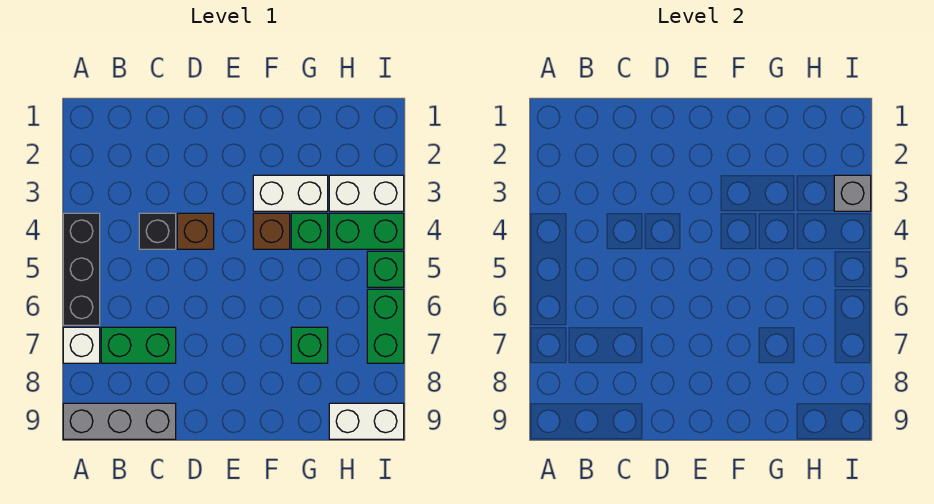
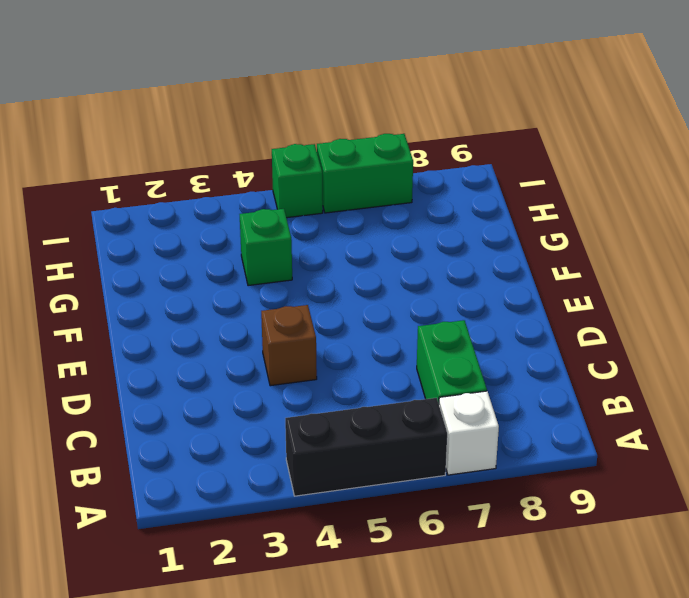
none -> grey 1x3 brick [63,403,176,439]
none -> black 1x1 brick [139,213,176,249]
none -> white 1x2 brick [253,175,328,211]

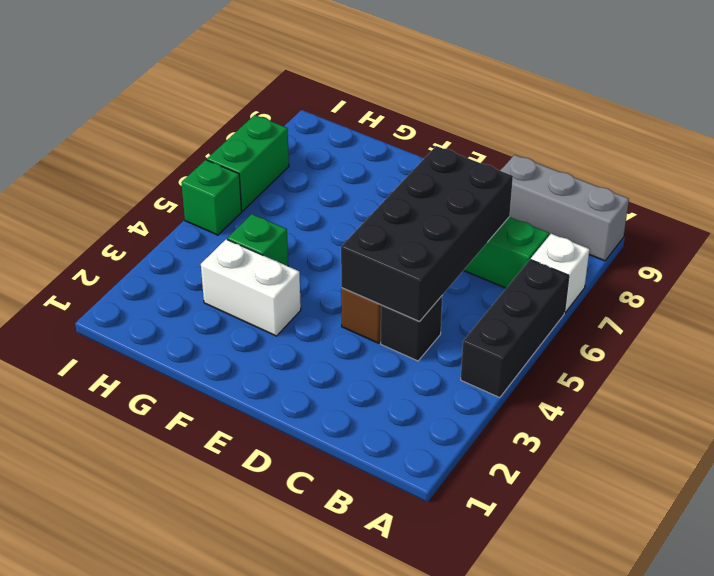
black 2x4 brick [341,146,513,321] -> none
none -> brown 1x1 brick [253,213,290,249]
none -> green 1x1 brick [291,327,328,363]
none -> white 1x2 brick [329,175,404,211]

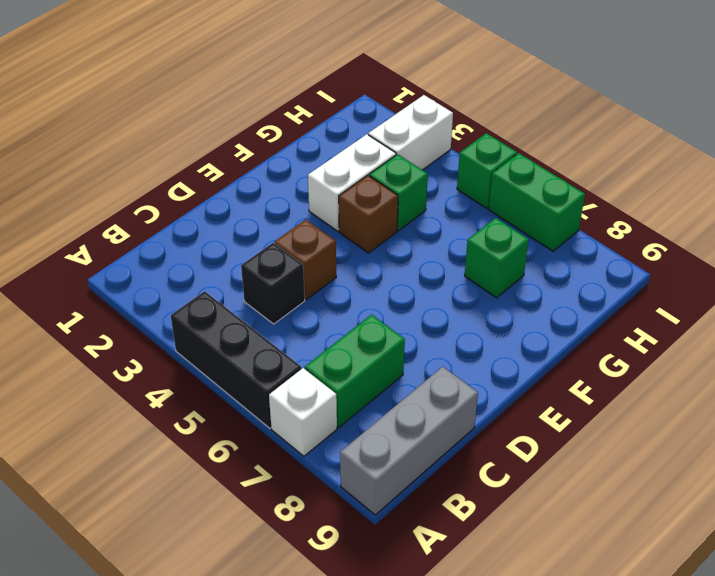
none -> green 1x2 brick [329,213,404,249]
none -> white 1x2 brick [329,403,404,439]
none -> grey 1x1 brick [834,175,871,211]

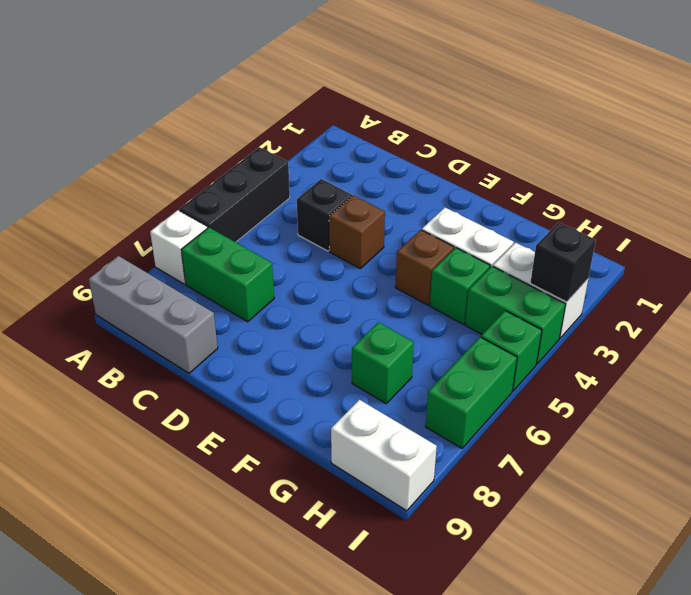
black 1x1 brick [530,222,596,302] -> grey 1x1 brick [834,175,871,211]

